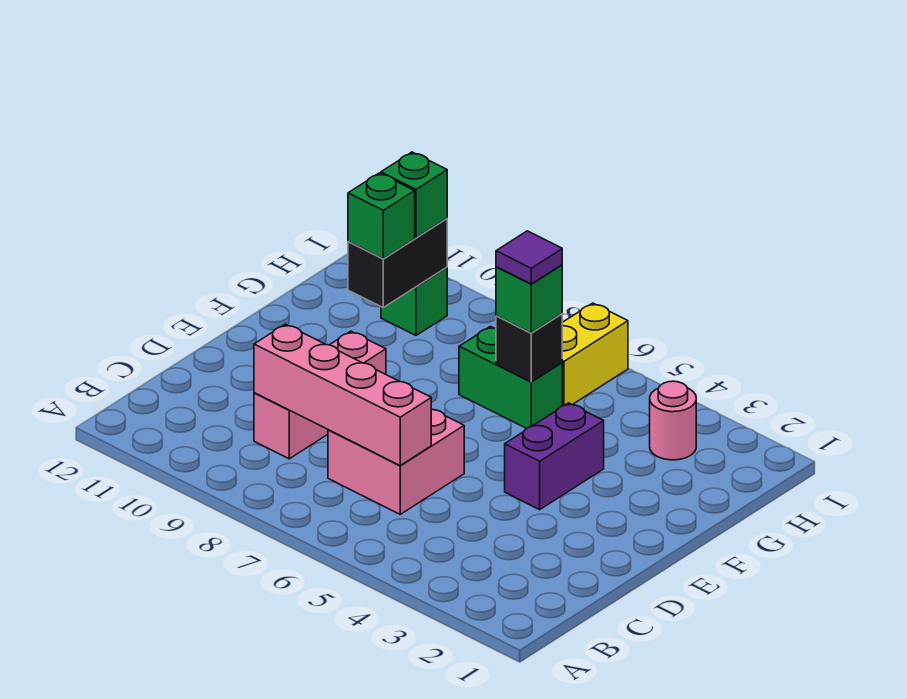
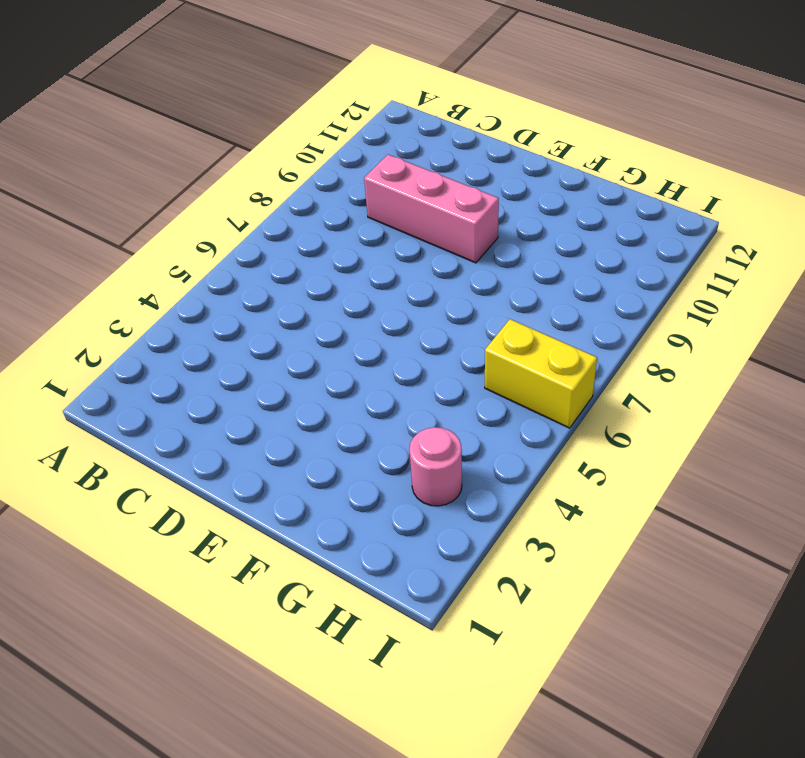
none -> pink 2x2 brick [328,409,464,514]
none -> purple 1x2 brick [505,403,604,510]
none -> green 1x2 brick [459,326,562,429]

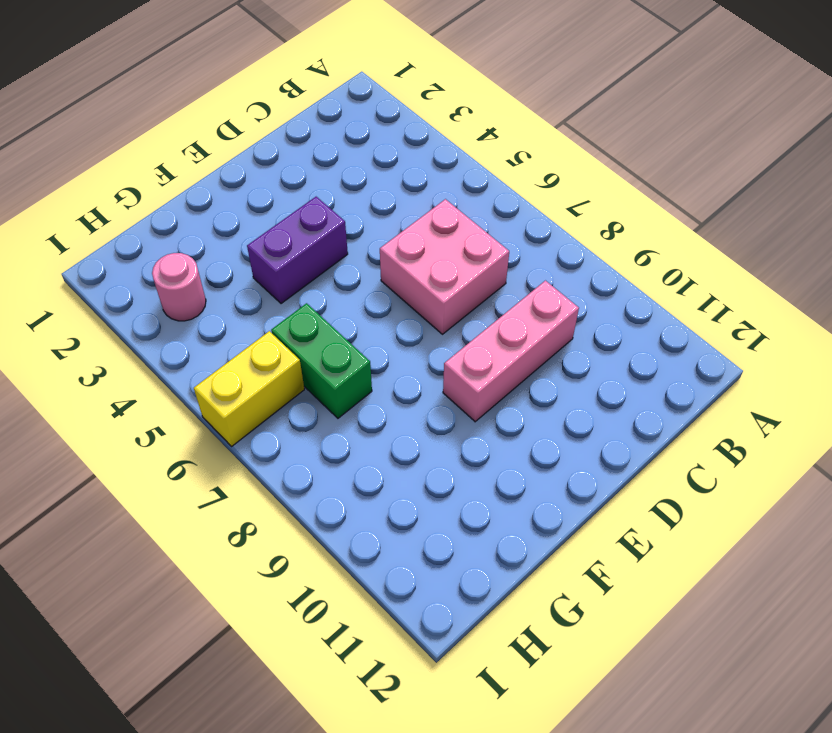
none -> green 1x1 brick [381,267,447,335]
none -> pink 1x4 brick [254,324,431,465]
none -> black 1x1 brick [496,314,562,382]

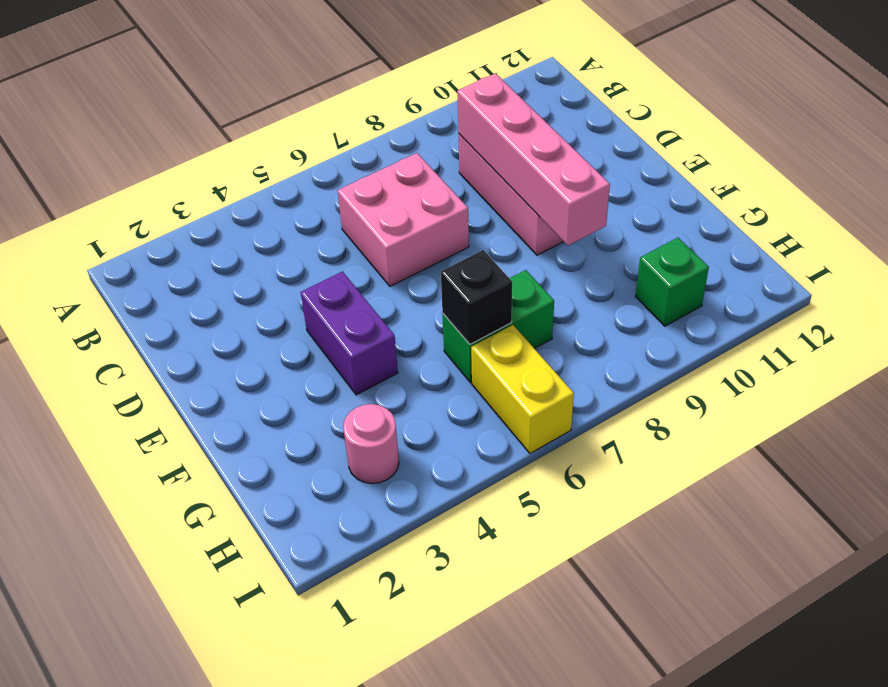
pink 1x4 brick [457,73,610,245] -> pink 1x4 brick turned to [254,324,431,465]
none -> black 1x2 brick [348,219,447,307]
none -> green 1x1 brick [496,265,562,333]
none -> green 1x1 brick [348,173,415,259]

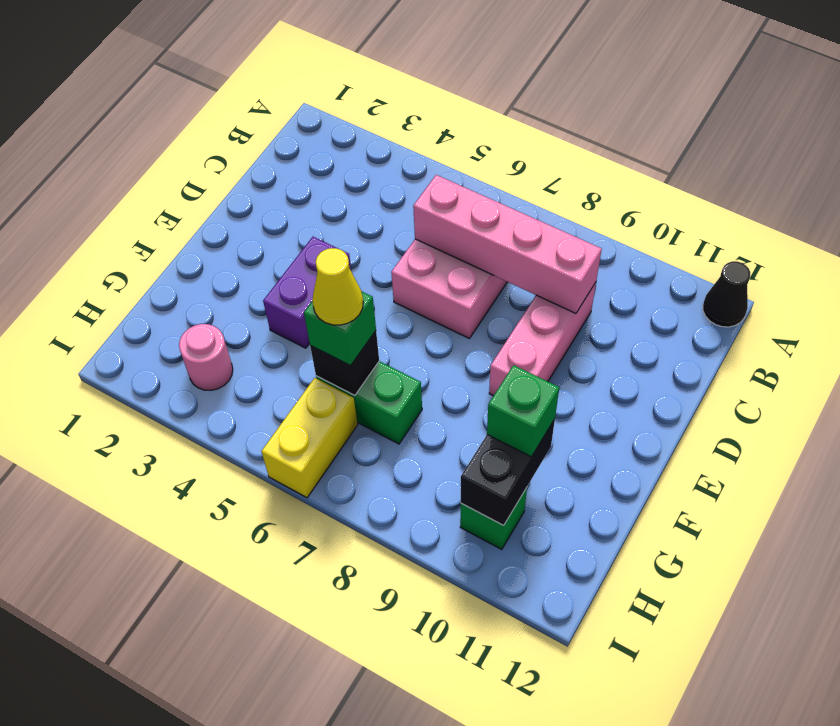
black 1x1 cone [703,261,750,327] -> none
yellow 1x1 cone [312,248,363,325] -> purple 1x1 tile [496,231,562,284]
none -> green 1x1 brick [381,152,447,238]

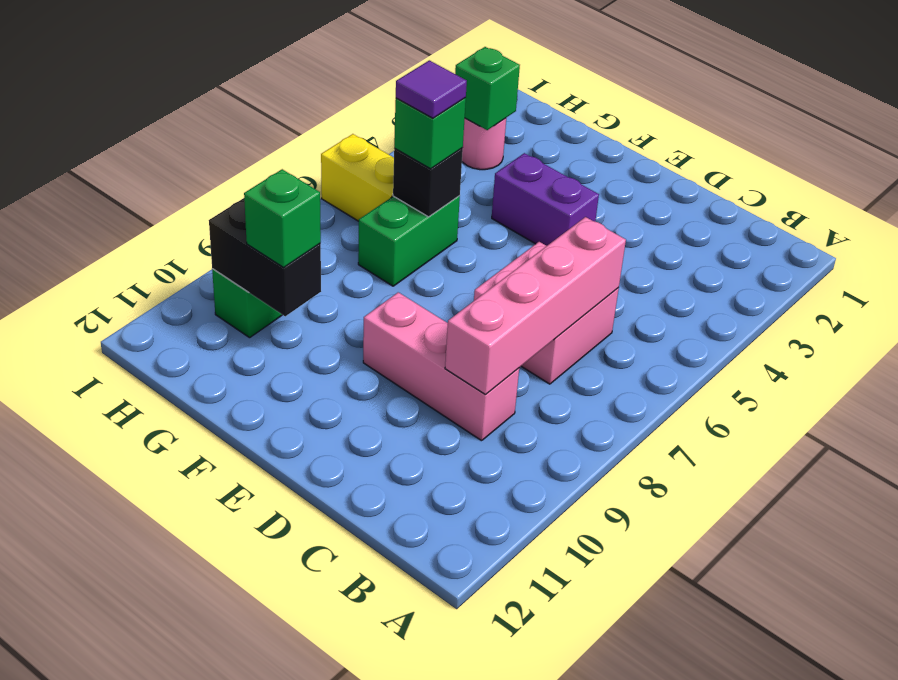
green 1x1 brick [455,47,520,130] -> green 1x1 brick moved to [381,152,447,238]

